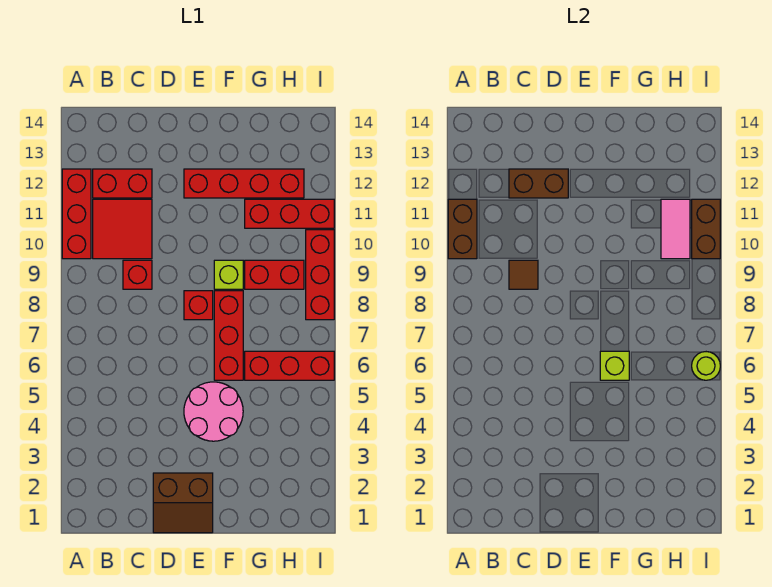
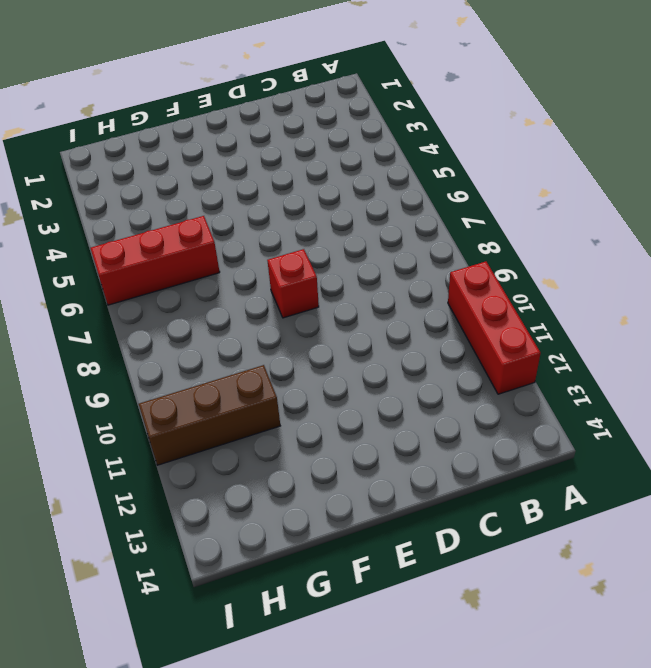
brown 1x3 brick [139,365,280,465] -> red 1x3 brick [245,199,334,228]
none -> red 2x2 tile [93,199,152,259]
none -> red 1x2 brick [93,169,152,198]
none -> red 1x1 brick [123,260,152,289]

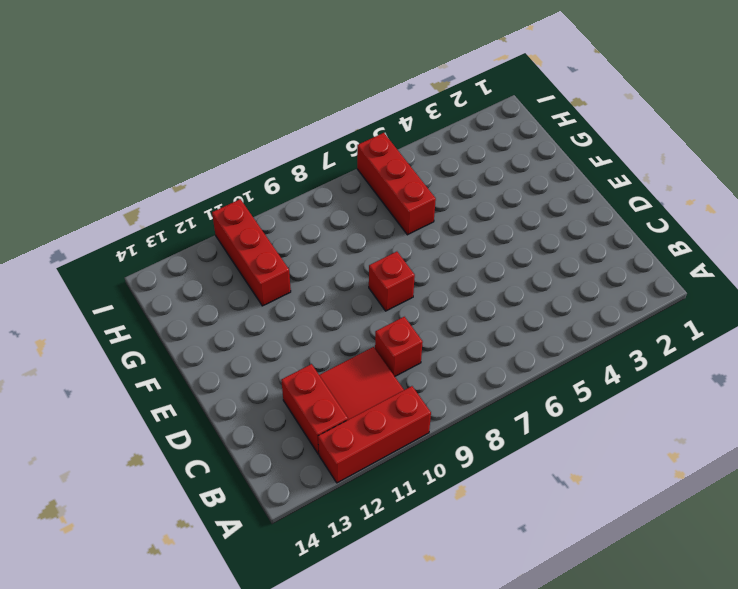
none -> brown 2x2 slope [153,473,213,533]
none -> pink 2x2 round brick [184,382,243,441]
none -> red 1x4 brick [184,169,304,198]

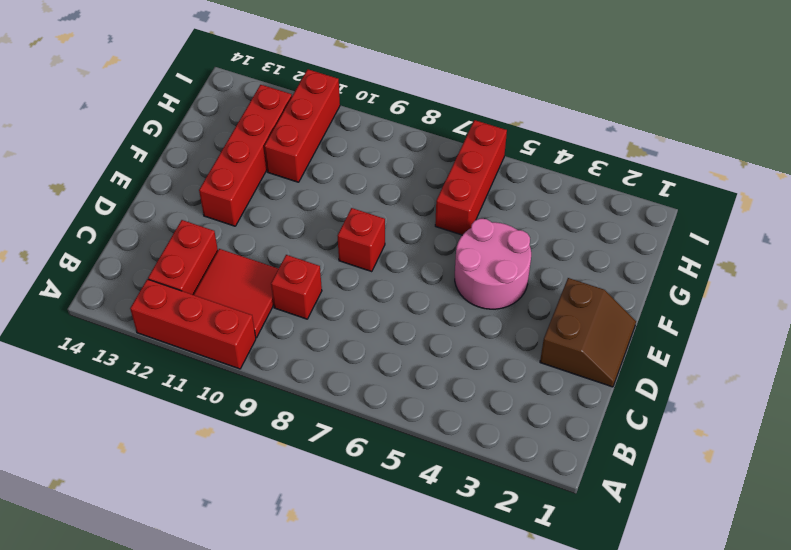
none -> red 1x3 brick [214,291,243,380]
none -> lime 1x1 brick [214,260,243,289]
none -> red 1x2 brick [245,260,304,289]

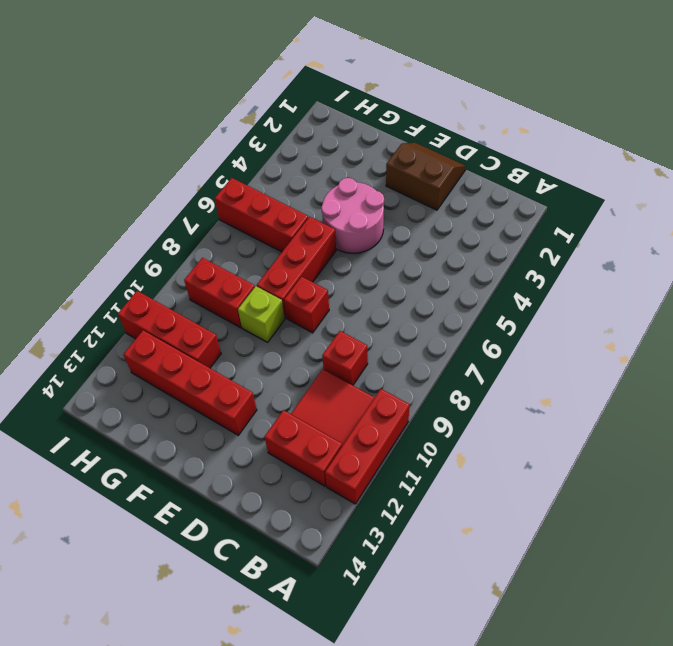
none -> red 1x3 brick [306,230,334,320]
none -> brown 1x2 brick [448,199,477,259]
none -> brown 1x1 tile [509,260,538,289]

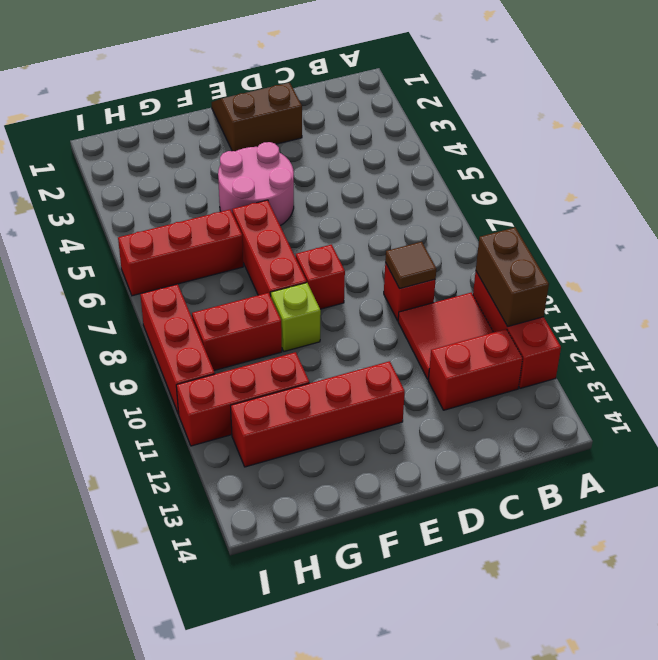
none -> brown 1x2 brick [509,169,568,198]
none -> lime 1x1 brick [600,351,629,380]
none -> pink 1x2 tile [661,199,690,259]

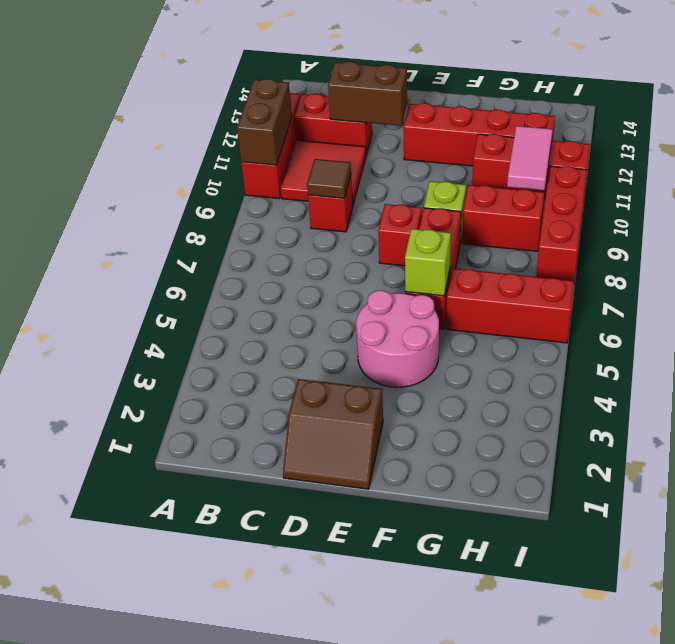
none -> lime 1x1 round brick [692,352,720,380]
none -> brown 1x2 brick [692,199,720,259]

